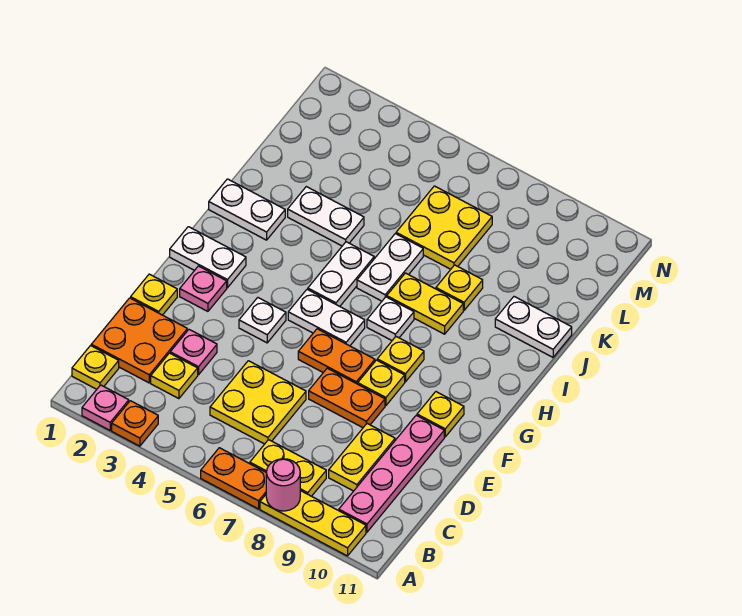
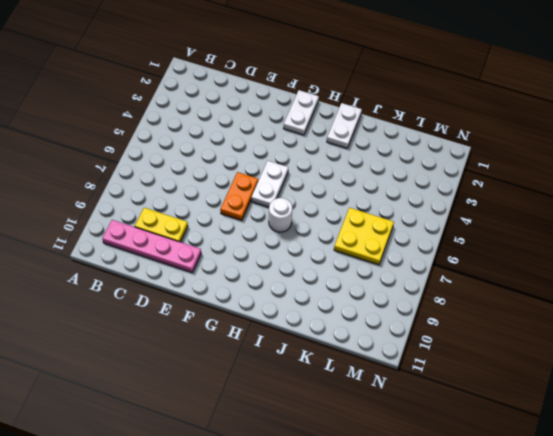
white 1x1 round brick [269,198,292,232] -> white 1x1 plate [367,297,414,340]
none -> pink 1x1 plate [82,385,129,430]
none -> orange 1x1 plate [112,401,158,446]
none -> orange 1x2 plate [201,448,266,509]
none -> yellow 1x3 plate [260,491,366,556]

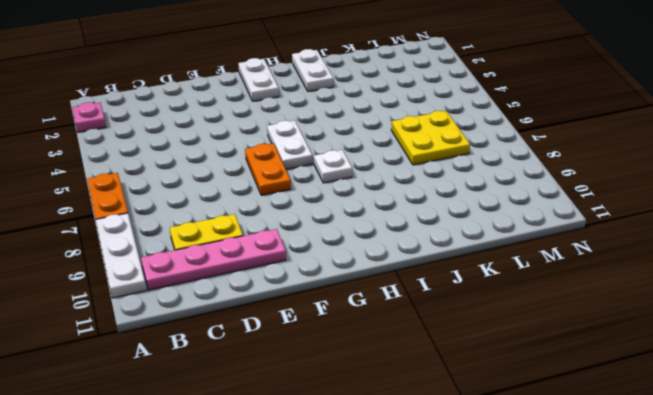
white 1x3 plate [96,213,146,298] -> yellow 1x3 plate [260,491,366,556]
none -> orange 1x1 plate [112,401,158,446]
none -> yellow 1x1 plate [72,346,119,389]
none -> yellow 1x2 plate [250,440,326,496]
none -> orange 2x2 plate [91,298,187,383]

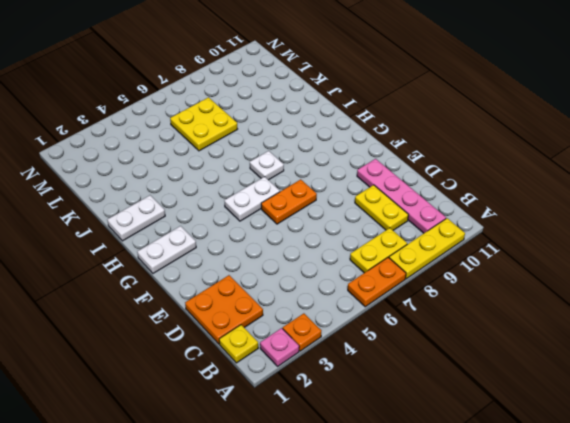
none -> yellow 1x1 plate [151,353,198,399]
none -> yellow 2x2 plate [210,361,306,444]
none -> pink 1x1 plate [170,330,217,375]
none -> yellow 1x1 plate [131,274,177,315]

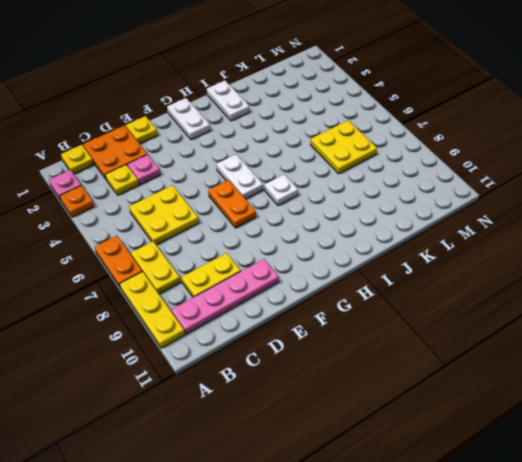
none -> orange 1x2 plate [309,368,385,428]
none -> pink 1x1 plate [180,266,227,311]
none -> white 1x1 plate [239,298,286,343]
none -> yellow 1x1 plate [358,360,405,406]

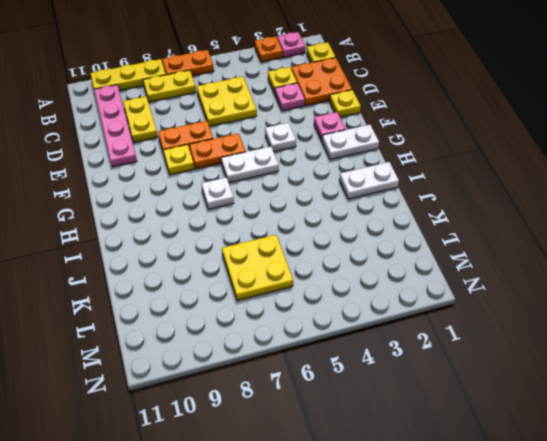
none -> yellow 1x1 plate [417,392,464,437]
none -> yellow 1x1 plate [377,337,424,382]
none -> white 1x2 plate [308,242,374,306]
none -> white 1x2 plate [357,234,423,301]

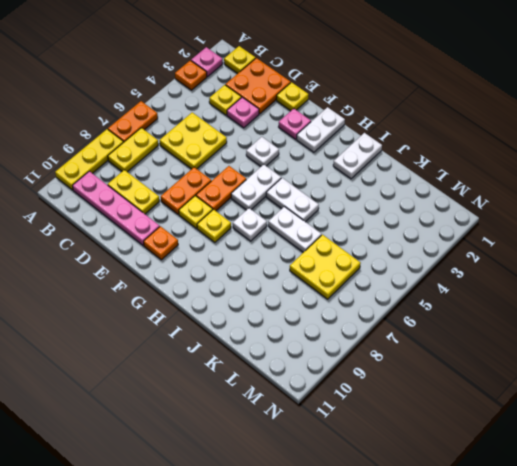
orange 1x1 plate [144,226,178,260] -> yellow 1x1 plate [417,392,464,437]
none -> yellow 1x2 plate [387,273,463,334]
none -> white 1x2 plate [288,187,364,246]
none -> yellow 1x1 plate [436,265,483,310]
none -> white 1x2 plate [495,297,572,357]

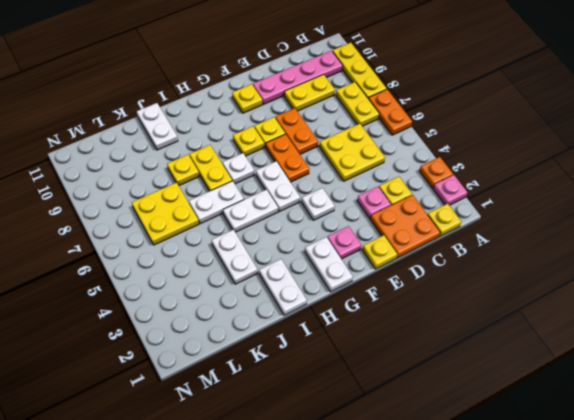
none -> pink 1x1 round brick [266,459,300,511]

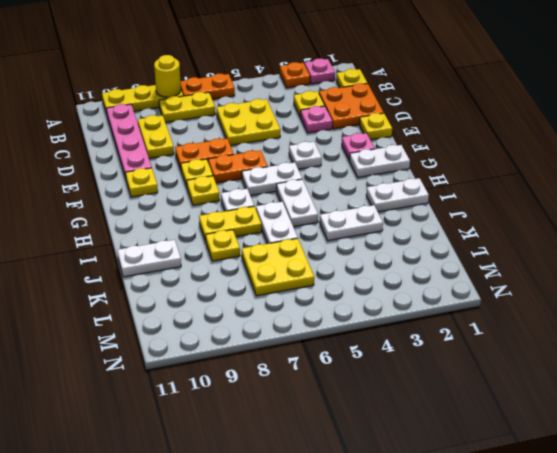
yellow 1x1 round brick [154,55,181,97] -> pink 1x1 round brick [266,459,300,511]

